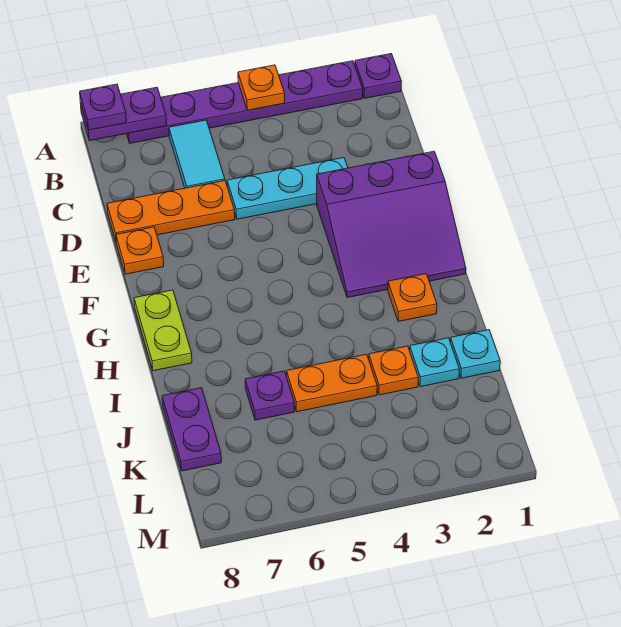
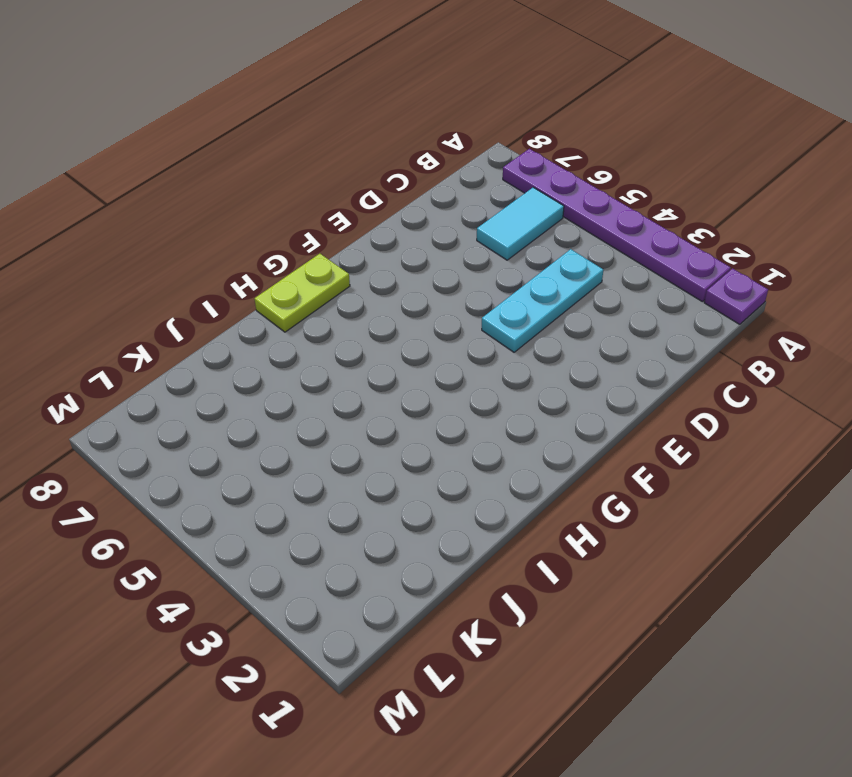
cyan 1x3 plate [482,249,603,352] -> cyan 1x3 plate turned to [227,158,348,219]
none -> orange 1x3 plate [107,181,235,241]
none -> purple 3x3 slope [317,151,466,298]
none -> orange 1x1 plate [116,227,164,274]

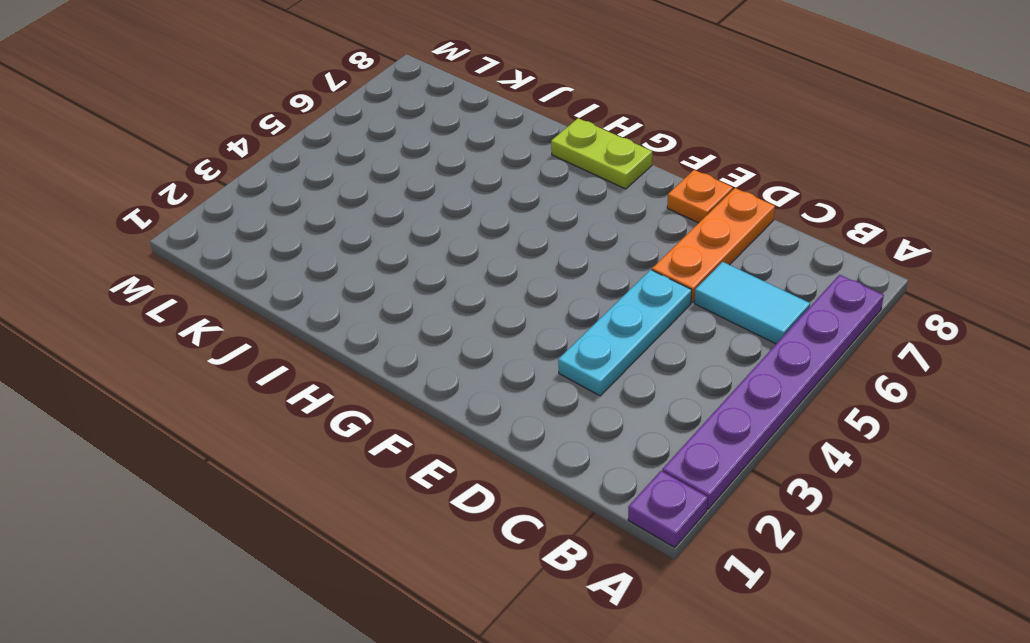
none -> purple 3x3 slope [317,151,466,298]
none -> orange 1x1 plate [388,274,437,322]
none -> cyan 1x1 plate [450,330,500,378]

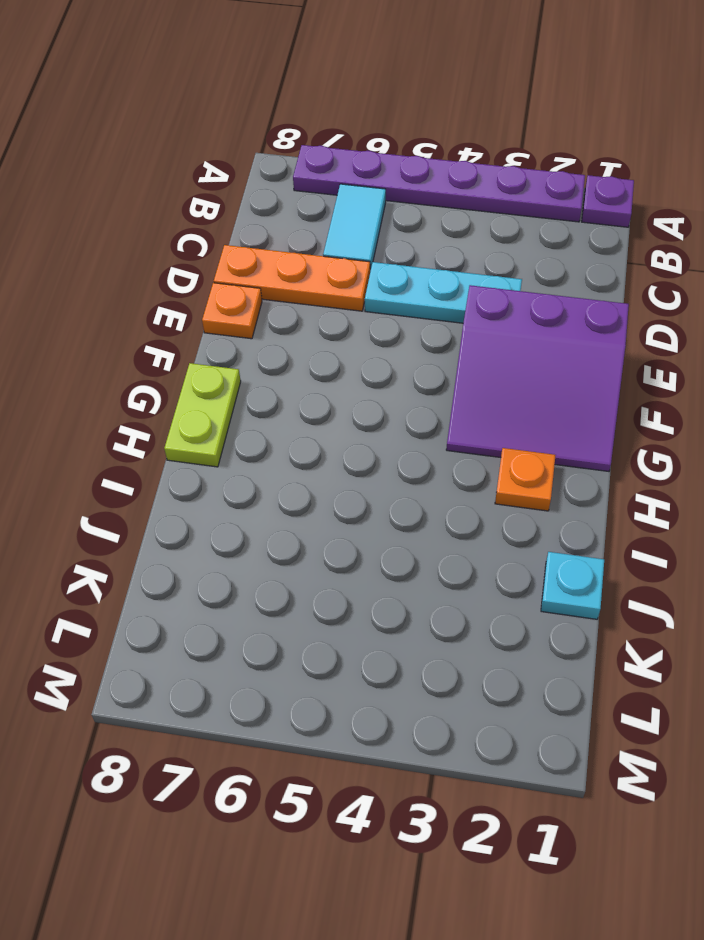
none -> cyan 1x1 plate [410,338,459,387]
none -> orange 1x1 plate [369,346,418,395]
none -> orange 1x2 plate [287,354,377,412]

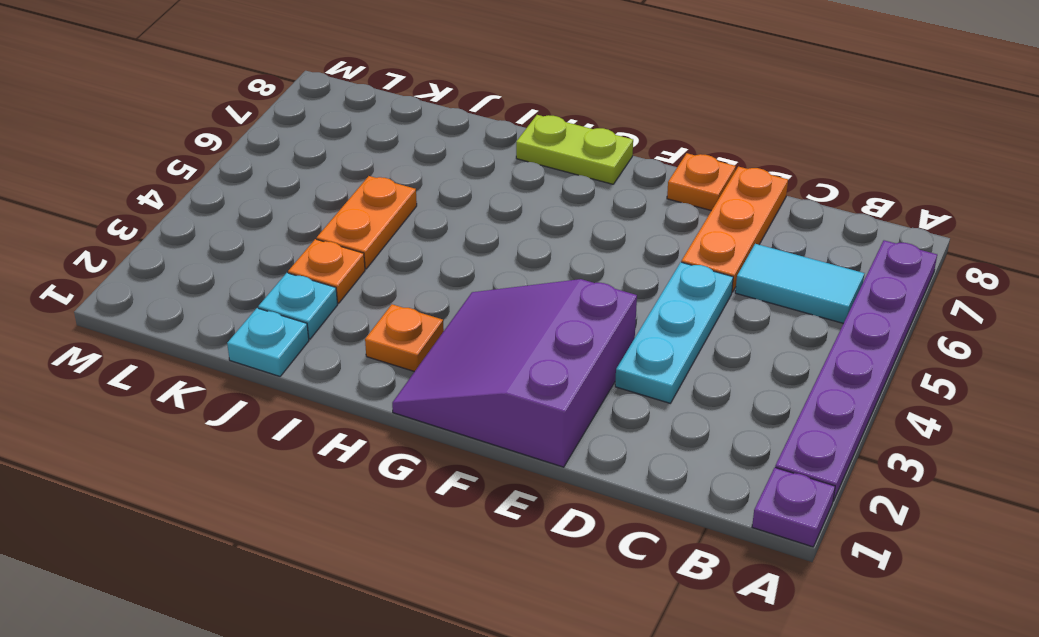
none -> purple 1x1 plate [245,371,295,420]
none -> purple 1x2 plate [162,388,221,471]
none -> orange 1x1 plate [238,65,285,110]

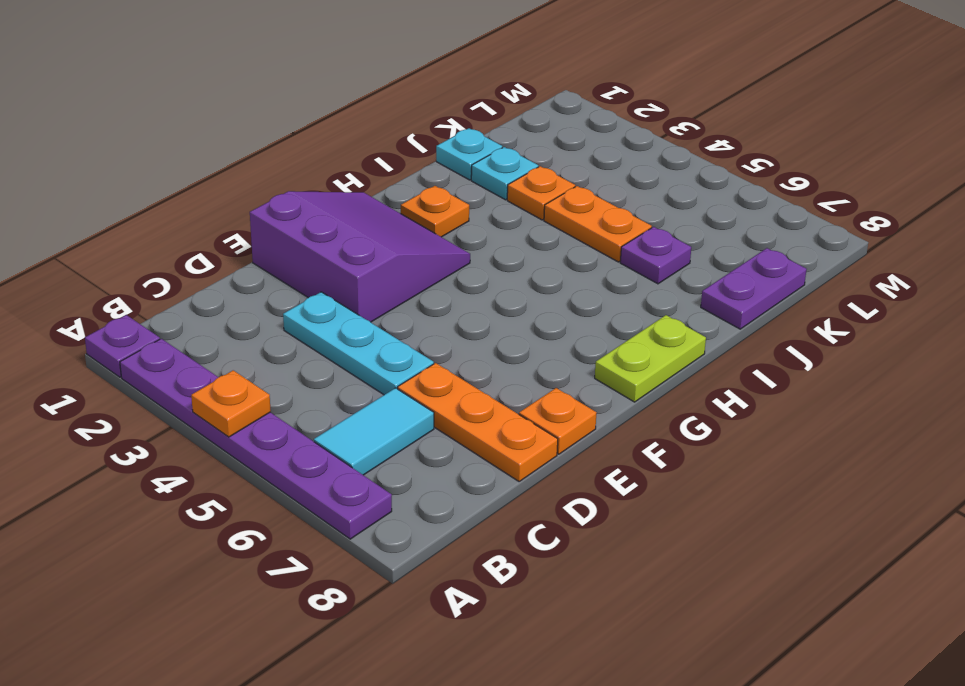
none -> purple 1x2 plate [80,87,167,141]
none -> purple 1x1 plate [80,84,126,130]

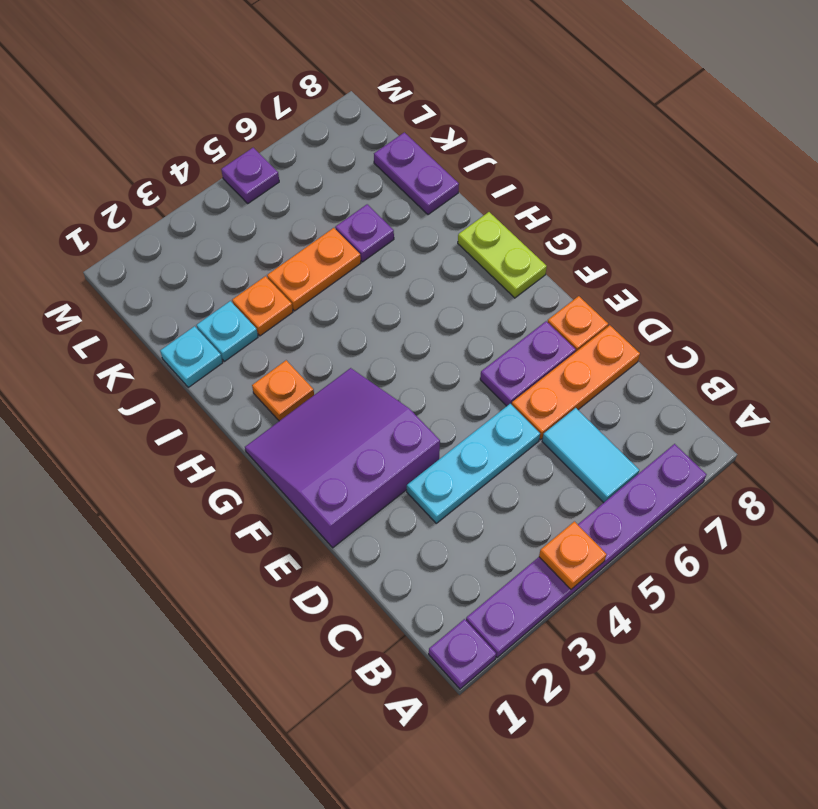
purple 1x2 plate [480,321,576,406] -> purple 1x2 plate moved to [80,87,167,141]
purple 1x1 plate [221,148,279,203] -> purple 1x1 plate moved to [80,84,126,130]

